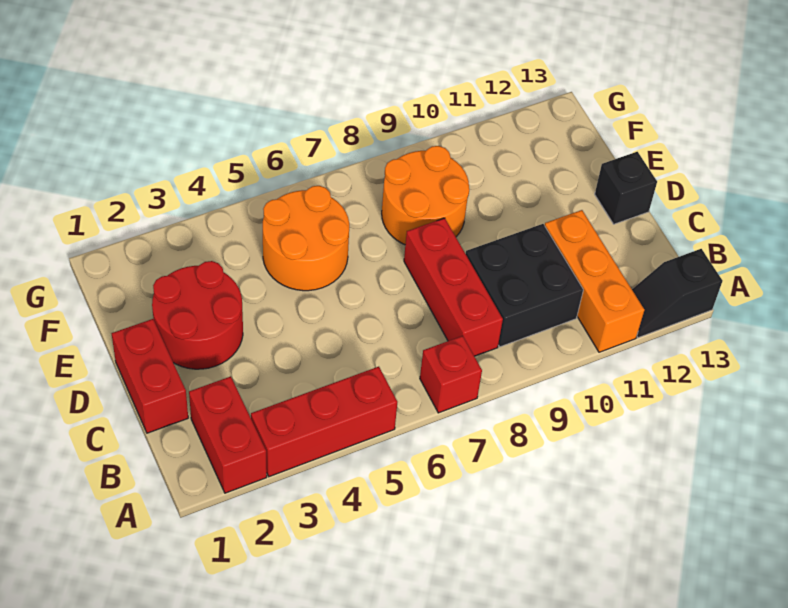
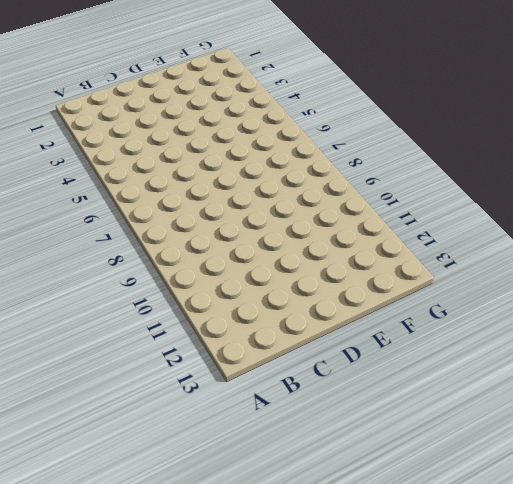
none -> red 1x2 brick [189,376,267,493]
none -> red 1x3 brick [251,367,397,477]
none -> red 1x1 brick [420,336,482,413]

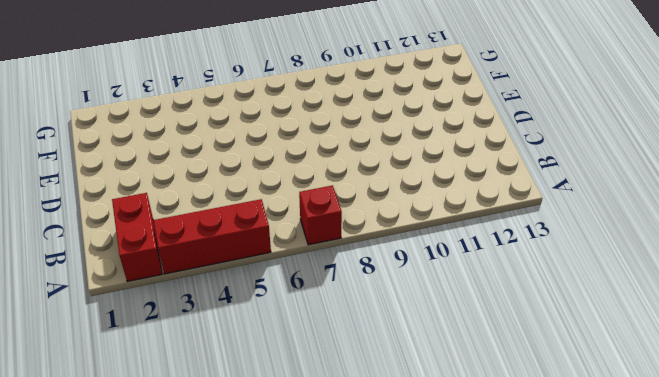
none -> orange 1x3 brick [545,210,644,352]
none -> black 1x2 slope [632,249,723,338]
none -> red 1x3 brick [404,218,503,356]

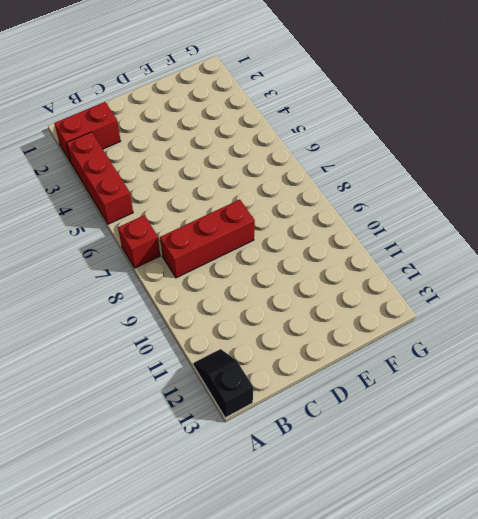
none -> orange 1x3 brick [545,210,644,352]
none -> black 2x2 brick [466,224,583,347]
none -> red 1x2 brick [111,319,188,433]

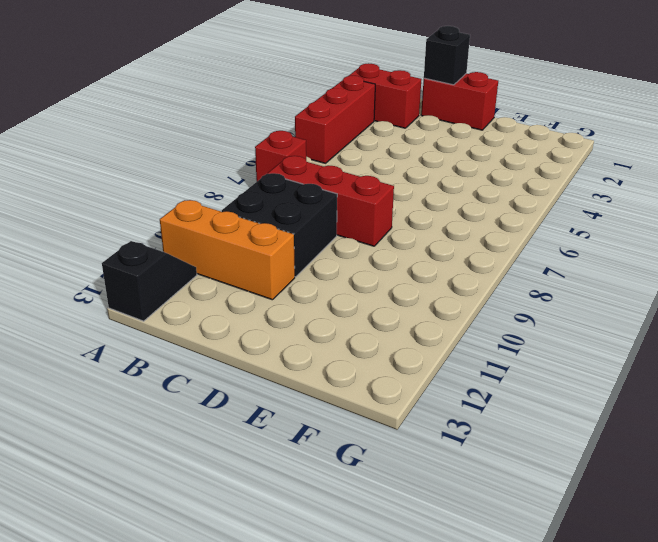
black 1x1 brick [424,26,470,85] -> black 1x1 brick moved to [595,152,657,224]
none -> red 2x2 round brick [152,261,243,369]
none -> orange 2x2 round brick [263,186,349,291]
none -> orange 2x2 round brick [382,146,469,245]

